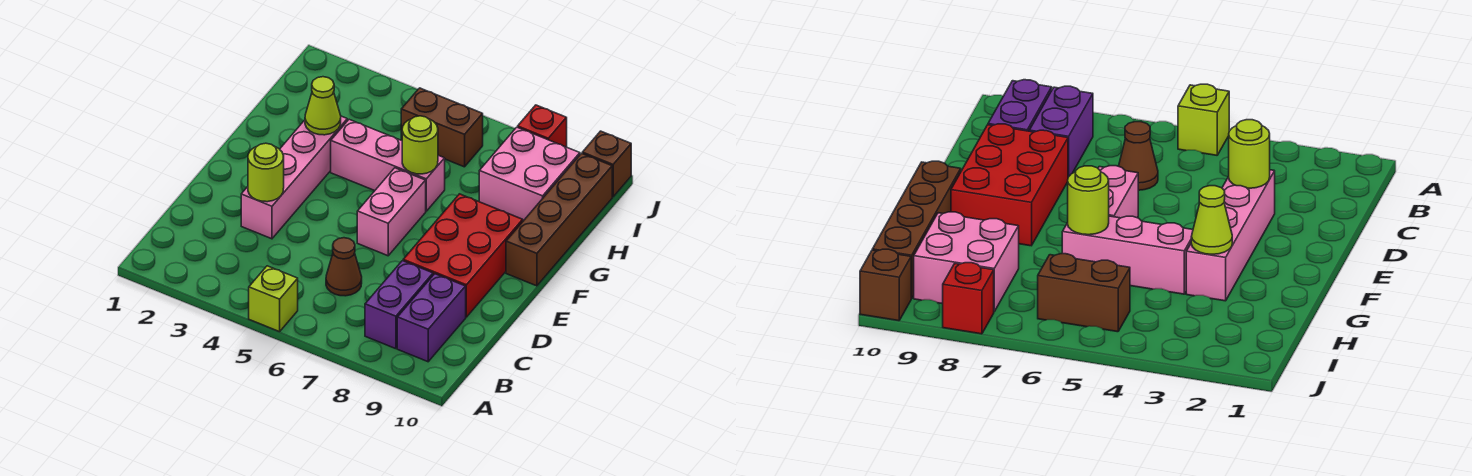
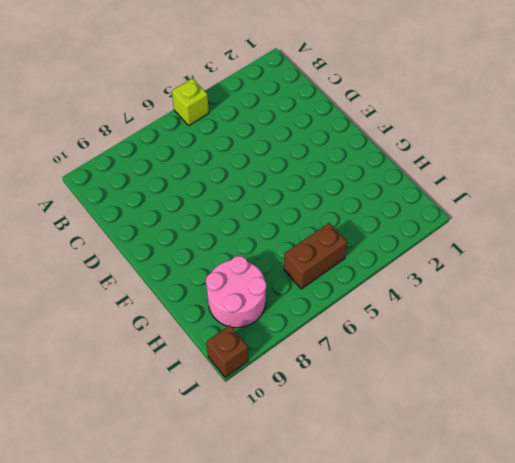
pink 2x2 round brick [206,256,266,328] -> pink 2x2 brick [479,127,580,221]
none -> purple 1x2 brick [365,261,433,349]
none -> purple 1x2 brick [397,274,466,362]
none -> brown 1x1 cone [326,238,362,296]

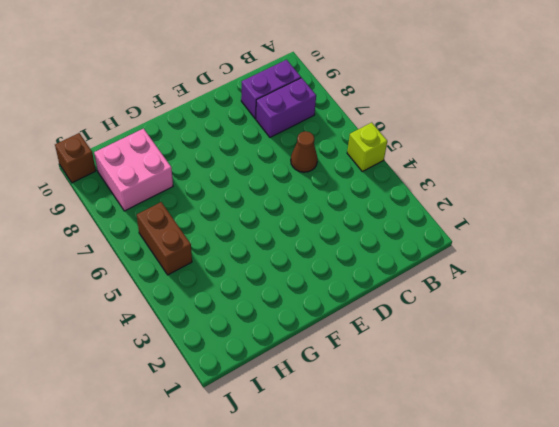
none -> pink 1x4 brick [241,116,347,239]
none -> red 2x3 brick [403,194,523,317]
none -> pink 1x2 brick [357,168,426,256]

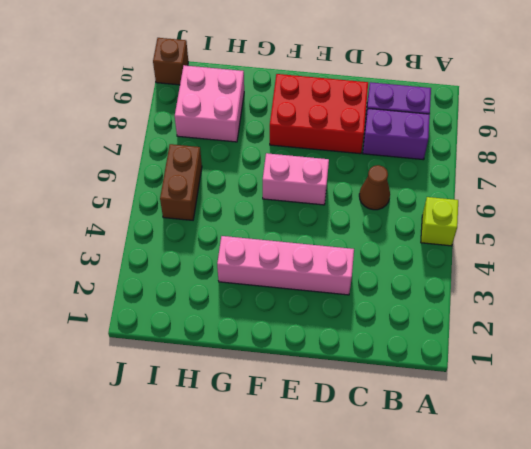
none -> brown 1x4 brick [506,153,612,286]
none -> pink 1x3 brick [331,119,445,211]
none -> red 1x1 brick [518,105,567,147]

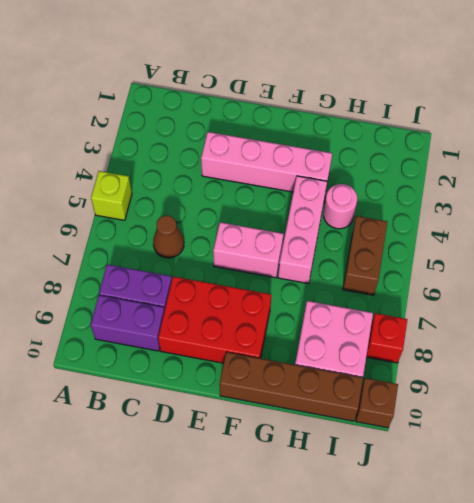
pink 1x1 round brick [324,184,357,229] -> none
none -> lime 1x1 round brick [248,143,284,202]
none -> lime 1x1 cone [305,77,341,135]
none -> lime 1x1 round brick [402,116,438,174]

